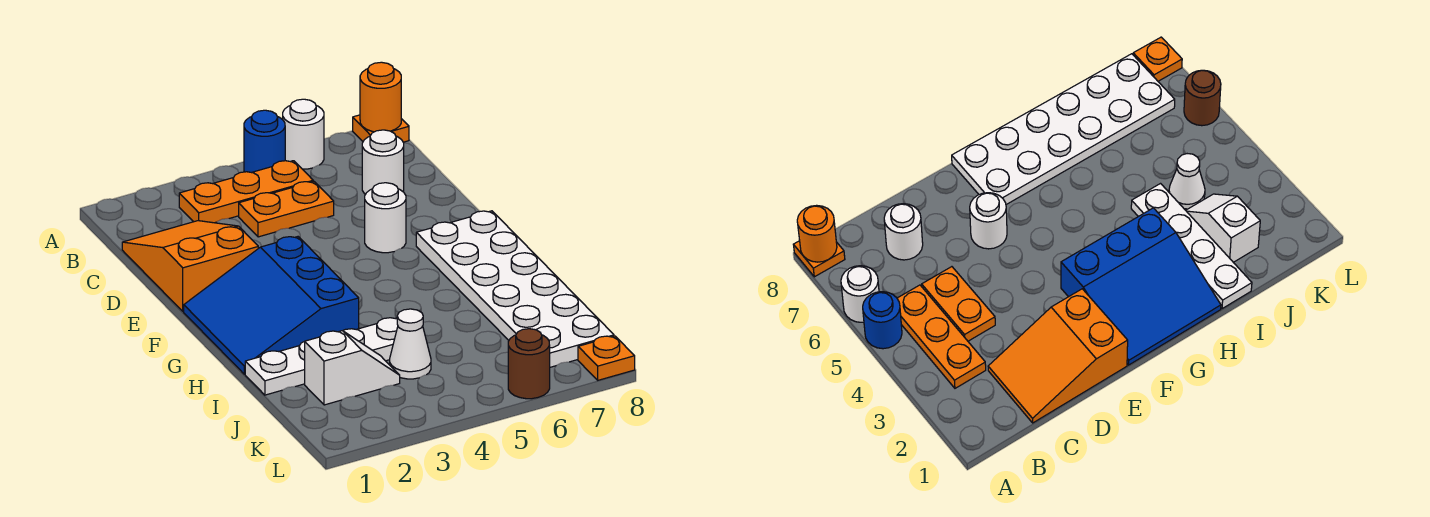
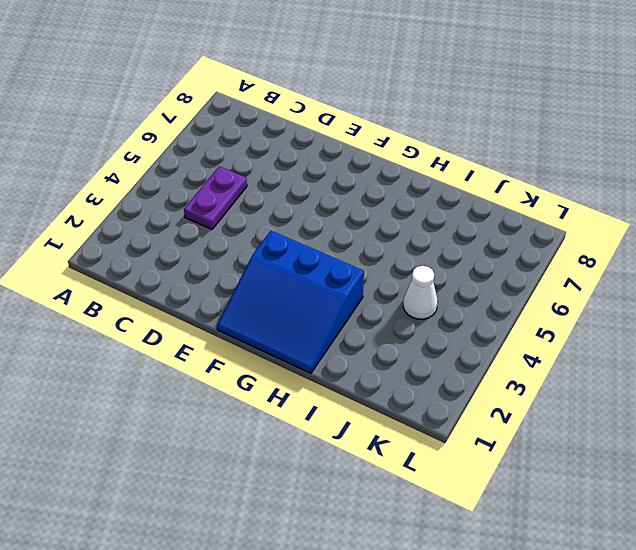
purple 1x2 plate [184,166,247,229] -> orange 1x2 plate [239,181,334,237]
none -> blue 1x1 round brick [244,110,285,172]
none -> white 1x1 round brick [283,99,324,169]
none -> orange 1x1 plate [353,115,409,142]

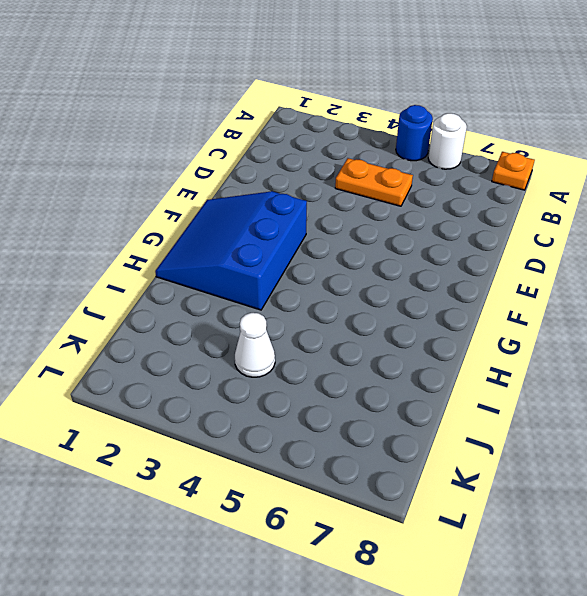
none -> orange 1x3 plate [179,161,313,223]
none -> orange 2x3 slope [122,221,258,312]
none -> white 1x1 round brick [362,130,404,194]

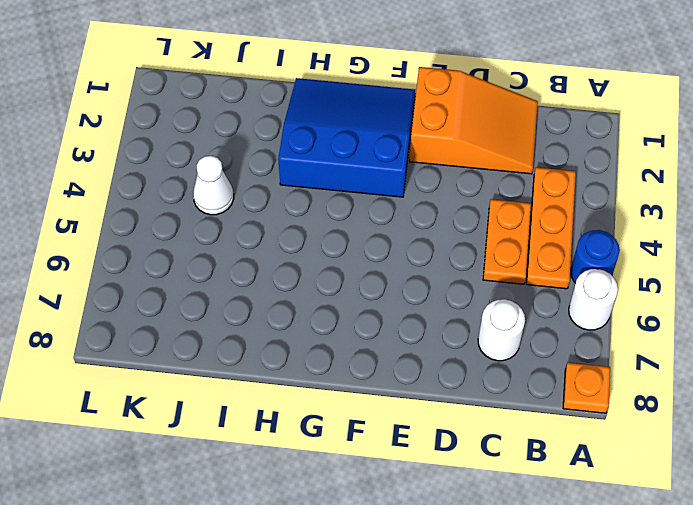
none -> white 1x1 round brick [365,183,406,253]
none -> white 2x6 plate [416,211,614,367]
none -> white 1x4 plate [245,318,398,395]

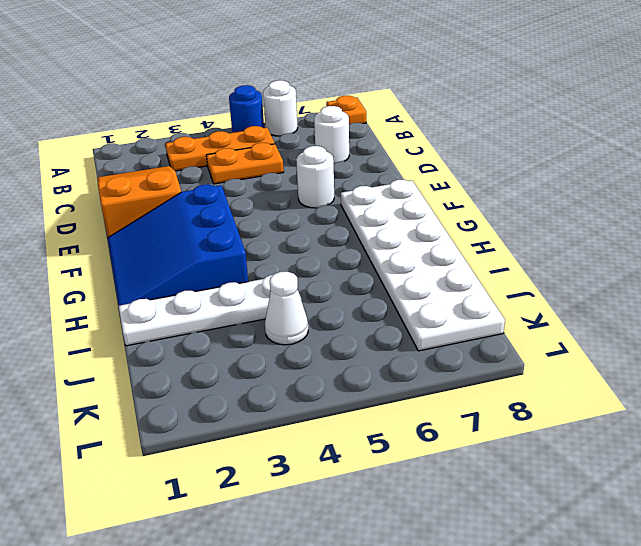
none -> white 1x2 slope [305,331,400,405]
none -> brown 1x1 round brick [508,329,550,399]
none -> orange 1x1 plate [578,336,635,380]

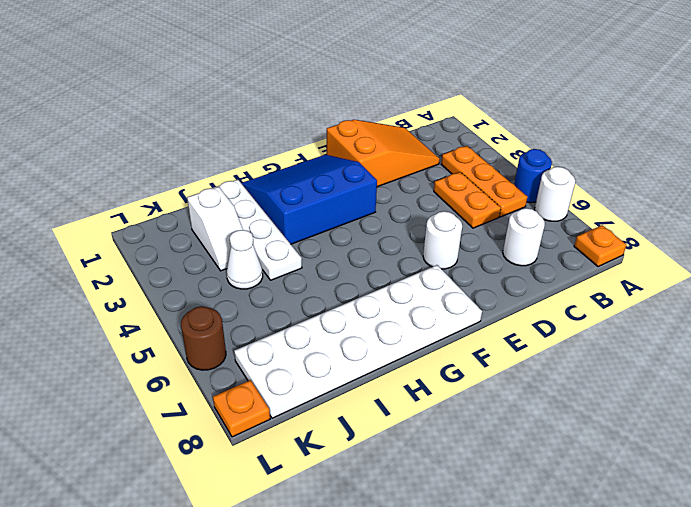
none -> orange 1x1 round brick [360,62,401,132]

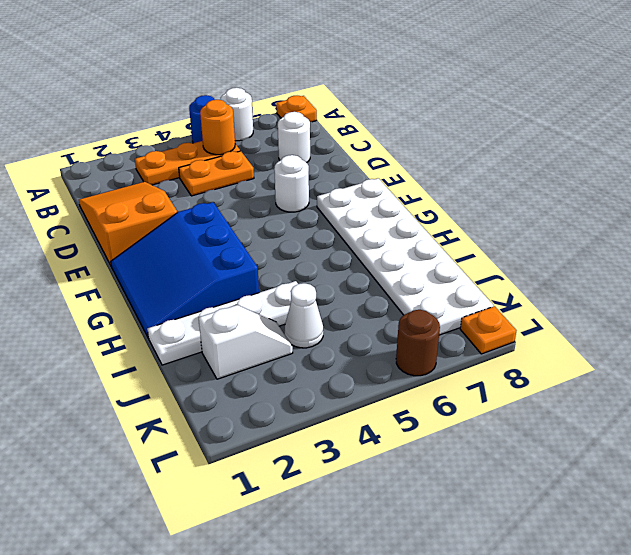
orange 1x1 round brick [200,100,235,155] -> orange 1x1 round brick moved to [360,62,401,132]

